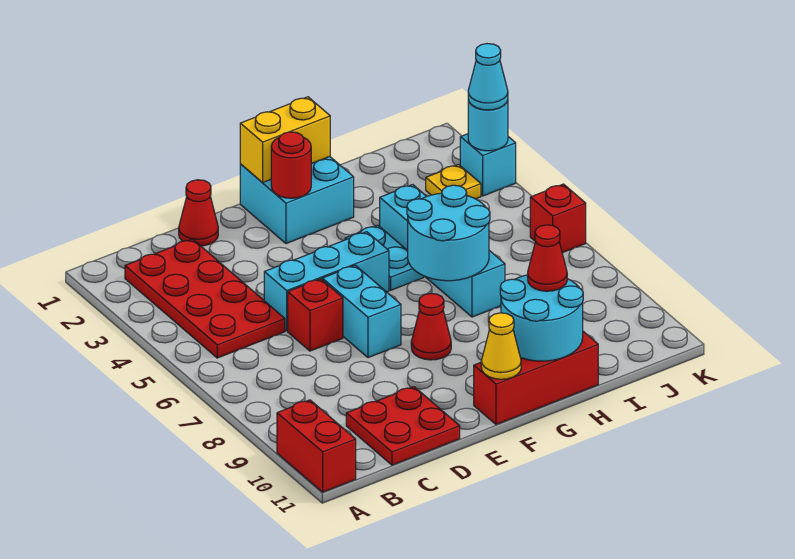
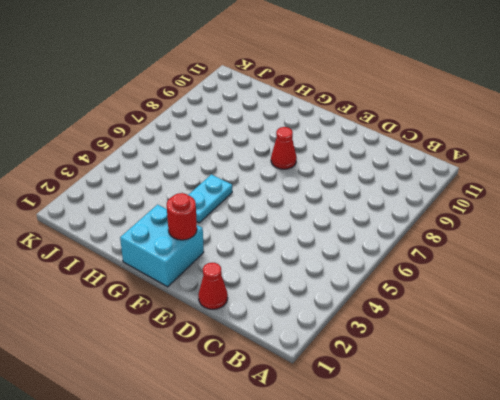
none -> red 1x2 brick [277,400,356,492]
none -> red 2x4 plate [125,239,285,358]
none -> red 2x2 plate [346,387,460,465]

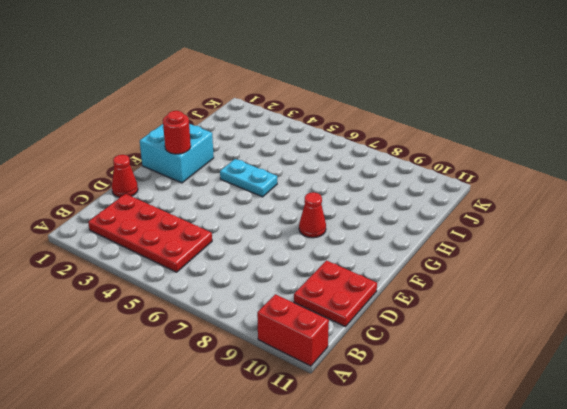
none -> cyan 1x3 brick [264,232,389,331]
none -> red 1x1 brick [288,279,343,351]
none -> cyan 1x2 brick [322,265,401,358]

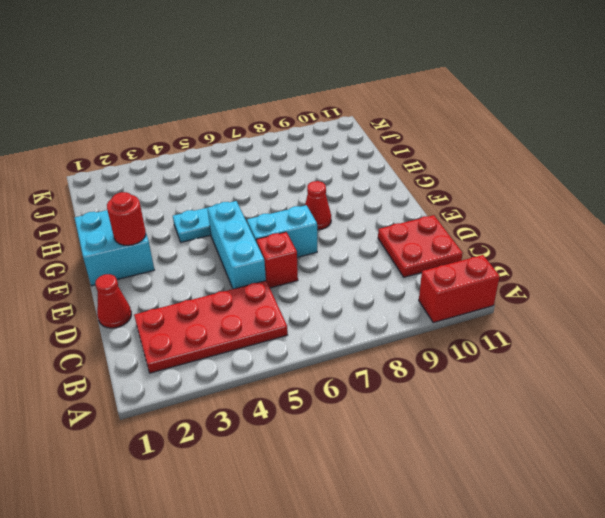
none -> red 1x3 brick [474,331,598,425]
none -> cyan 1x4 brick [380,185,505,317]
none -> yellow 1x1 plate [426,165,481,199]

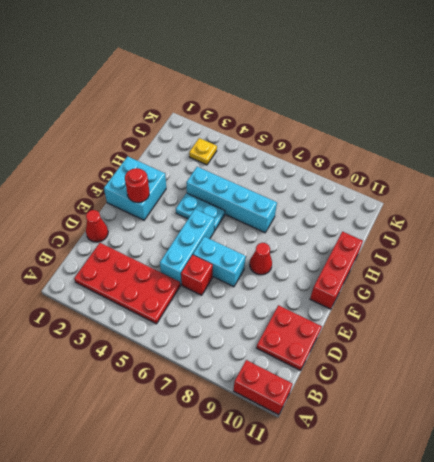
none -> cyan 1x1 brick [460,134,516,196]
none -> red 1x1 brick [530,184,586,253]
none -> yellow 1x2 brick [240,97,330,183]

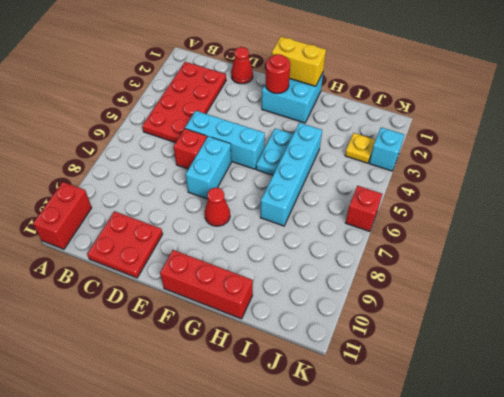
none -> yellow 1x1 cone [481,313,521,379]
none -> cyan 2x2 round brick [407,185,490,281]
none -> cyan 2x2 round brick [500,275,583,361]

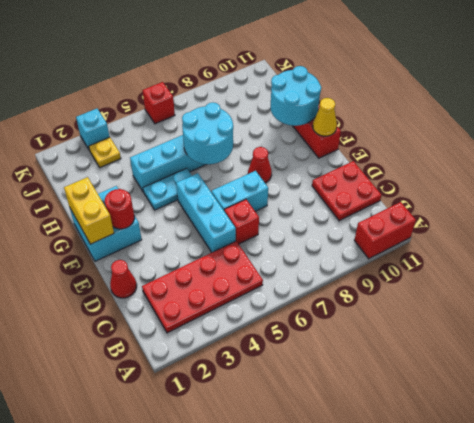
none -> cyan 1x1 round brick [468,100,508,151]
none -> red 1x1 cone [528,225,567,291]
none -> cyan 1x1 cone [468,44,508,110]

